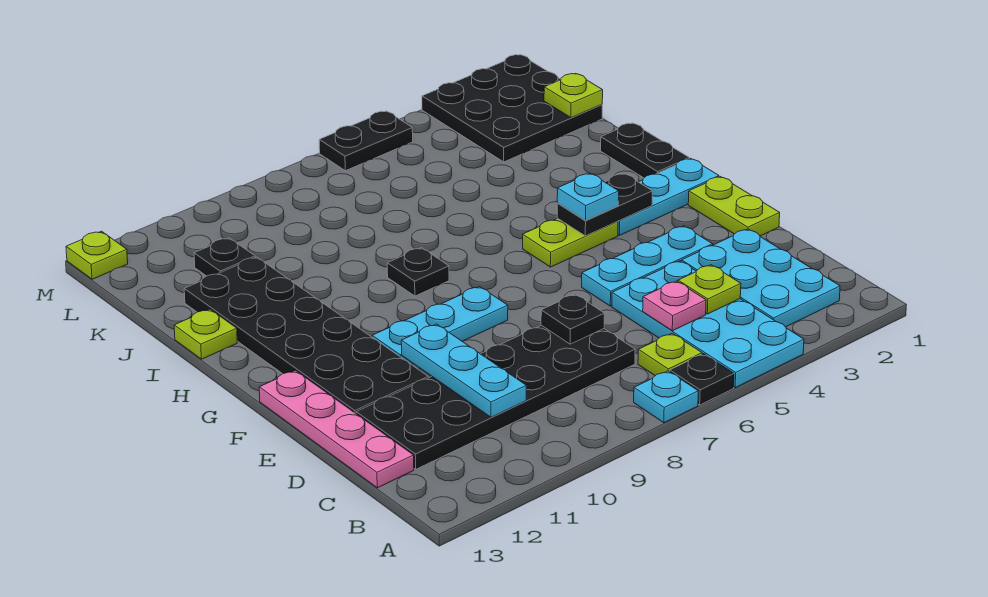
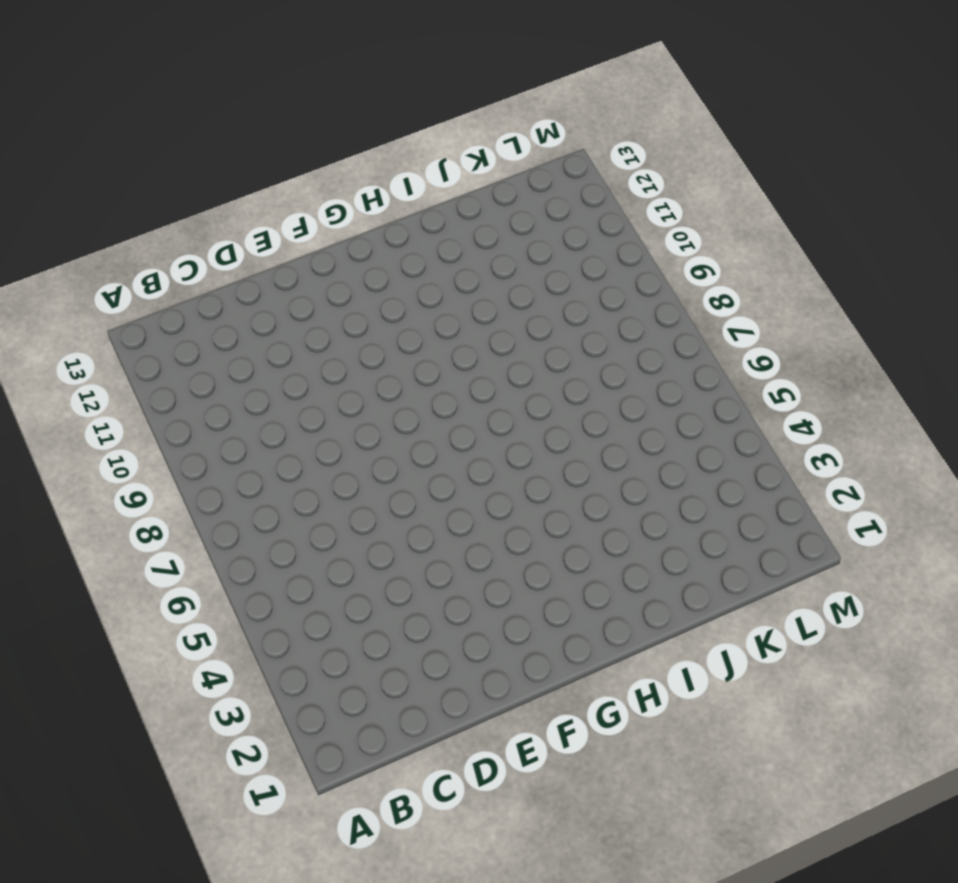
none -> cyan 2x4 plate [612,261,804,388]
none -> black 1x1 plate [670,354,734,405]
none -> cyan 1x1 plate [634,371,698,423]

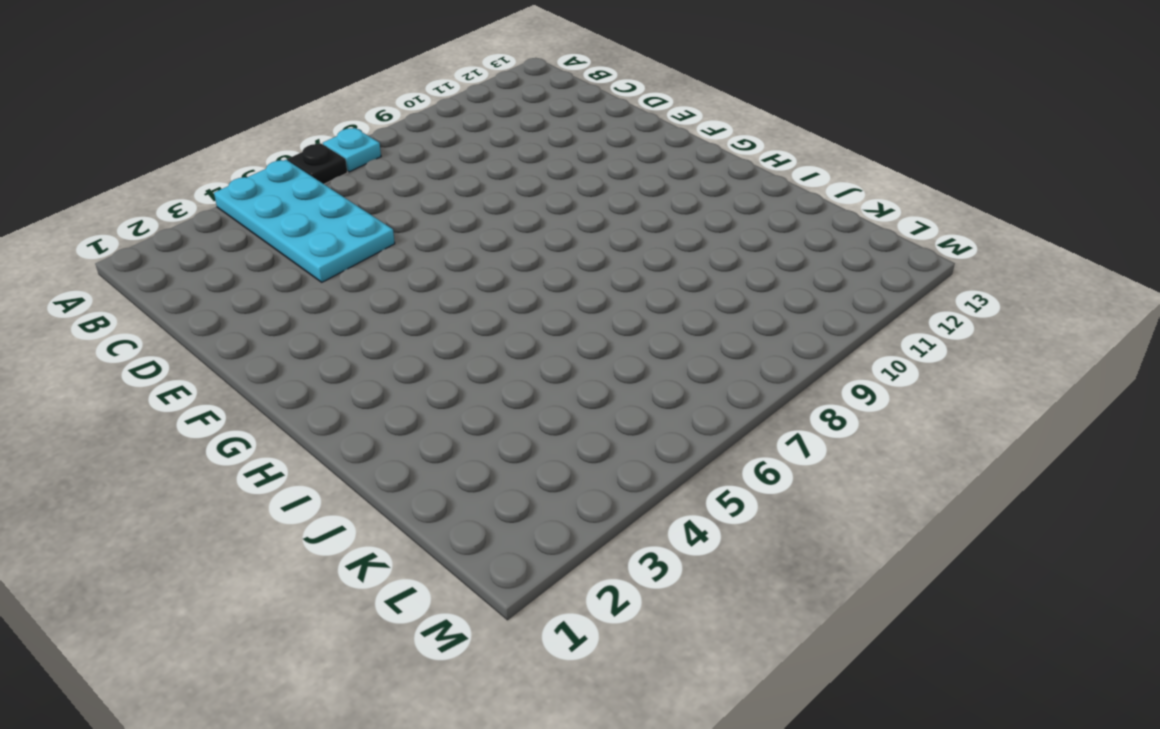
none -> cyan 2x3 plate [681,229,840,327]
none -> lime 1x1 plate [638,333,702,376]
none -> black 2x6 plate [356,325,635,469]

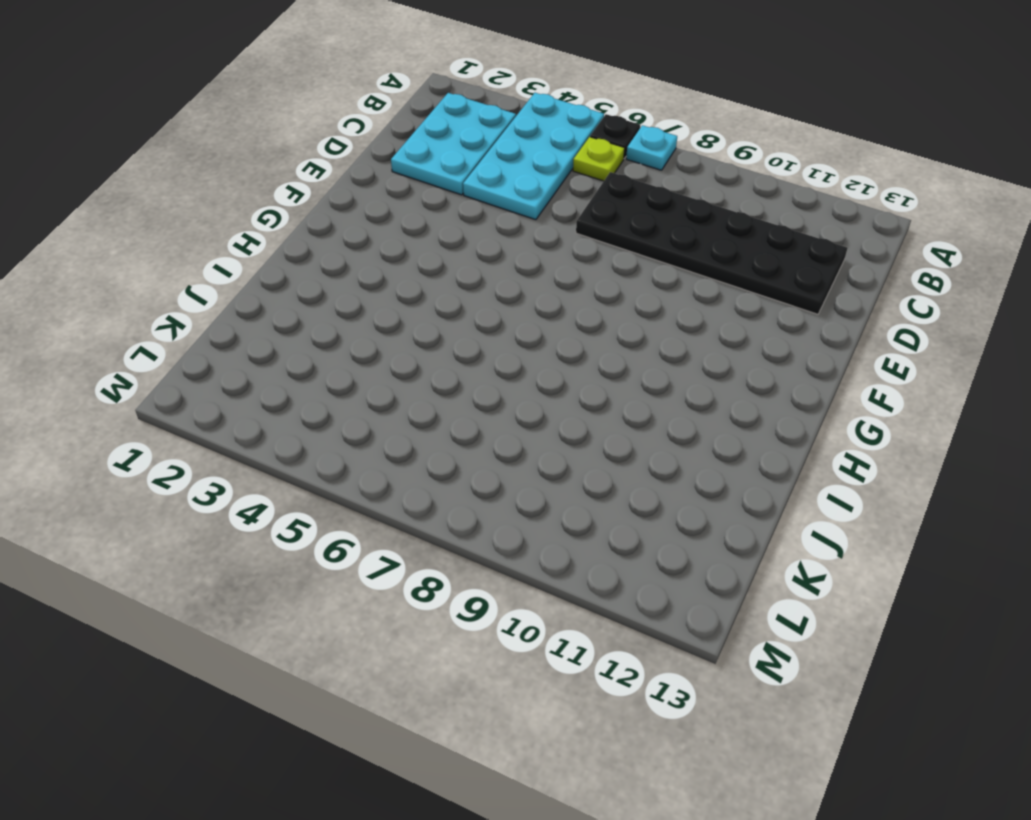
none -> pink 1x4 plate [259,370,414,488]
none -> lime 1x2 plate [688,177,780,236]
none -> cyan 1x3 plate [582,226,713,306]

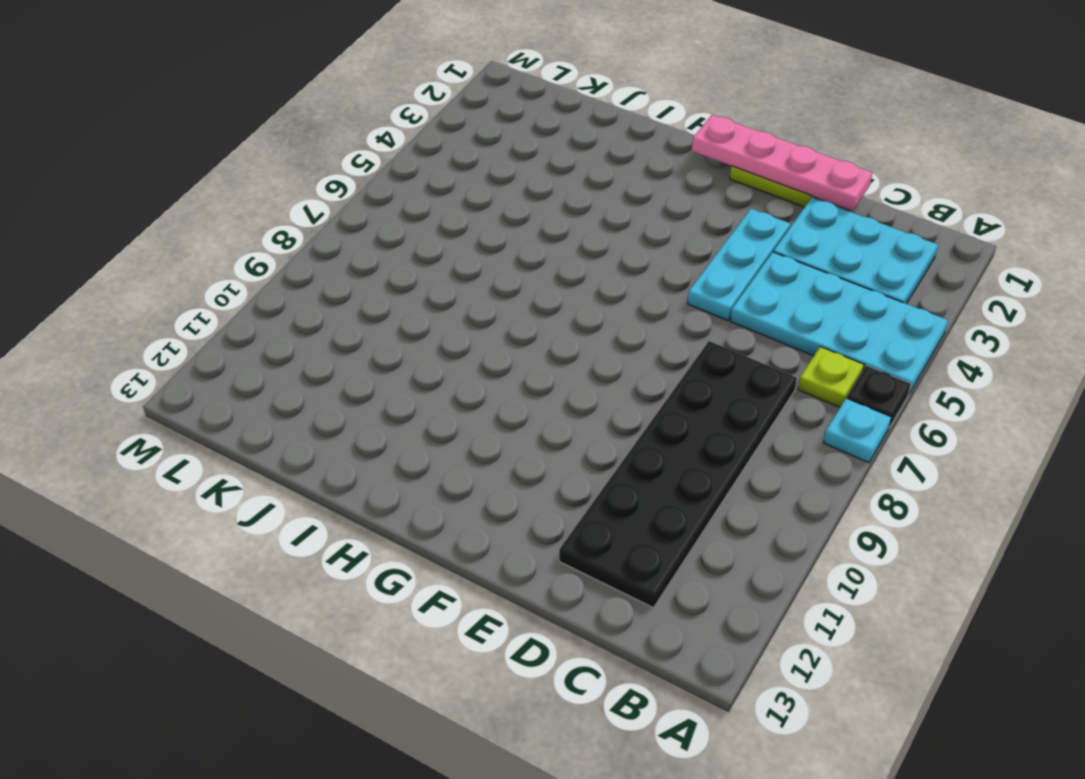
pink 1x4 plate [692,115,872,211] -> pink 1x4 plate moved to [259,370,414,488]
none -> black 2x6 plate [184,257,428,413]
none -> cyan 1x3 plate [372,287,508,365]
none -> cyan 1x3 plate [618,158,719,235]

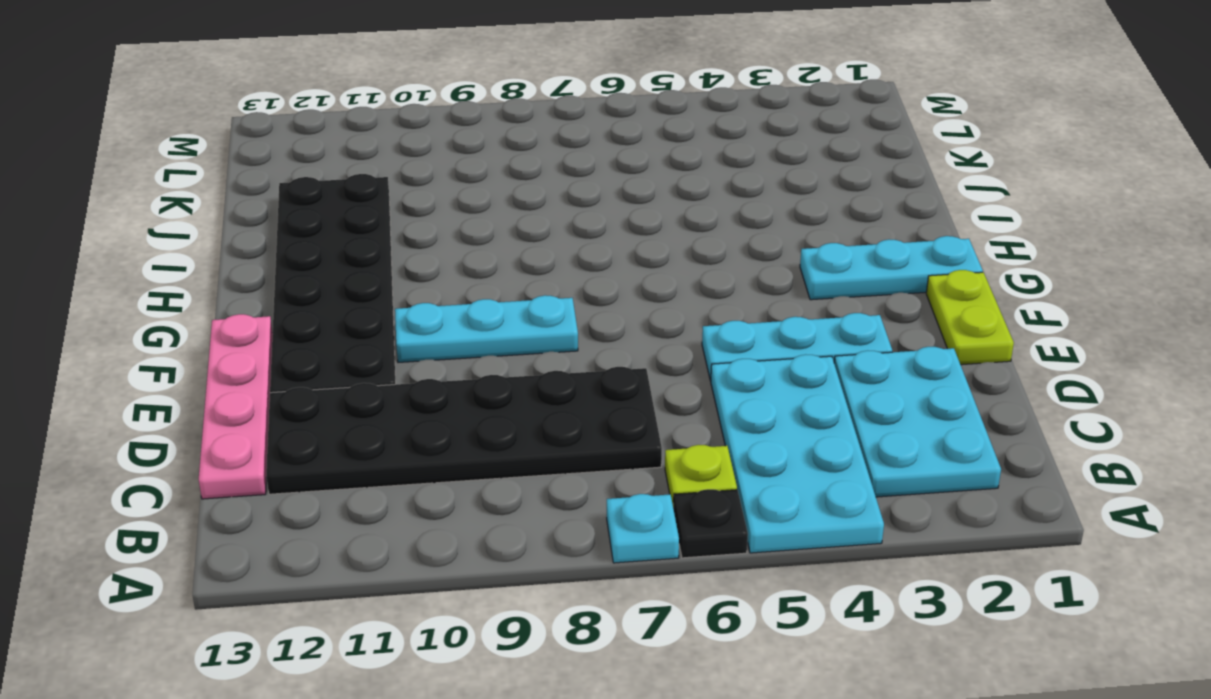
none -> lime 1x2 plate [523,218,618,267]
none -> black 1x2 plate [601,123,689,178]
none -> black 1x1 plate [387,248,449,296]

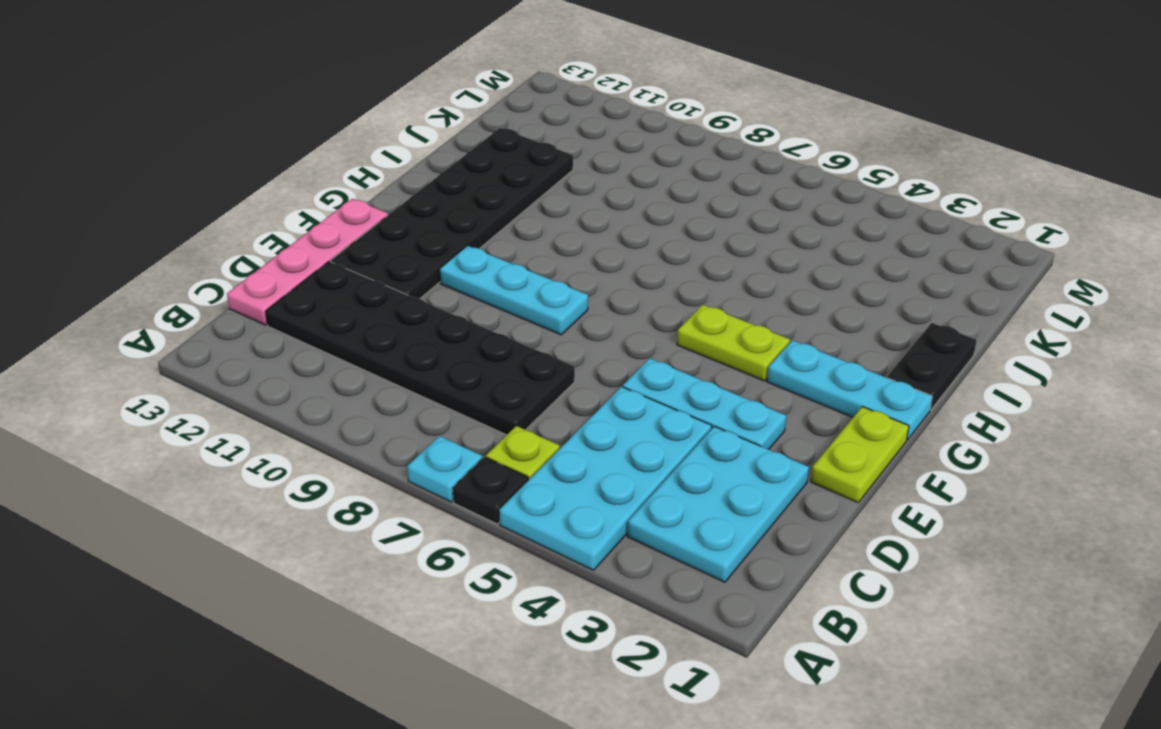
none -> black 1x1 plate [387,248,449,296]
none -> lime 1x1 plate [174,309,237,359]
none -> black 3x3 plate [422,55,602,162]

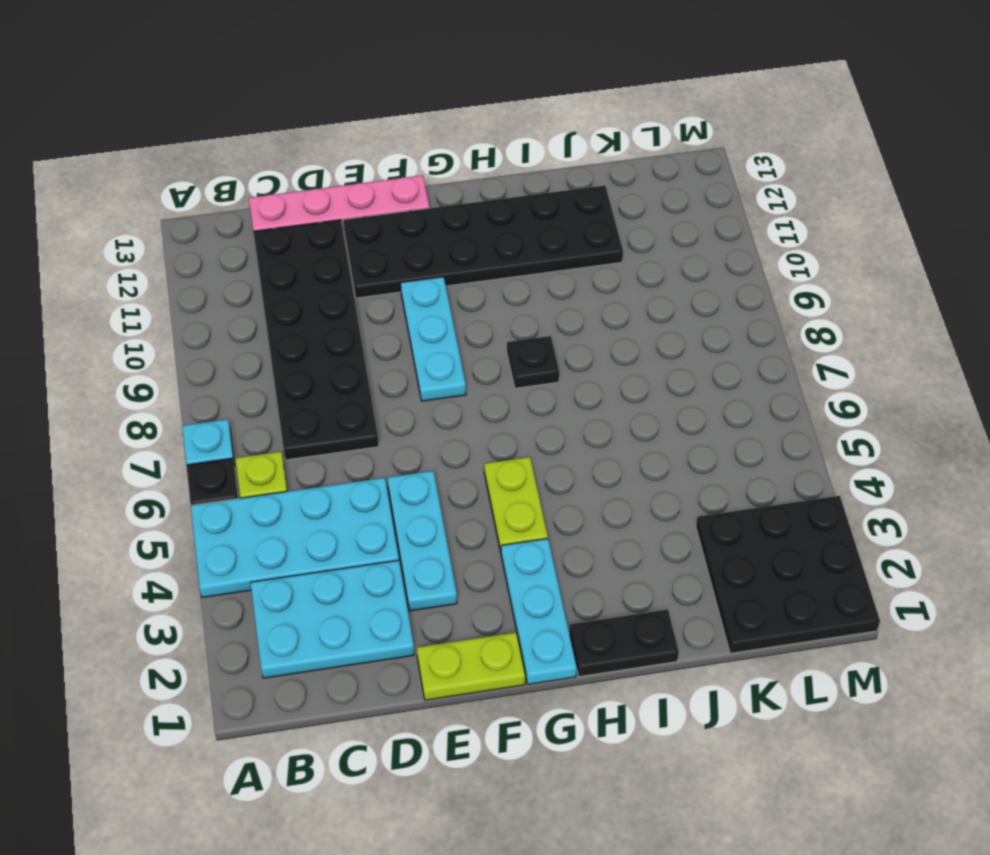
none -> lime 1x1 plate [174,309,237,359]
none -> black 1x1 plate [194,238,255,276]
none -> black 1x2 plate [319,111,413,171]

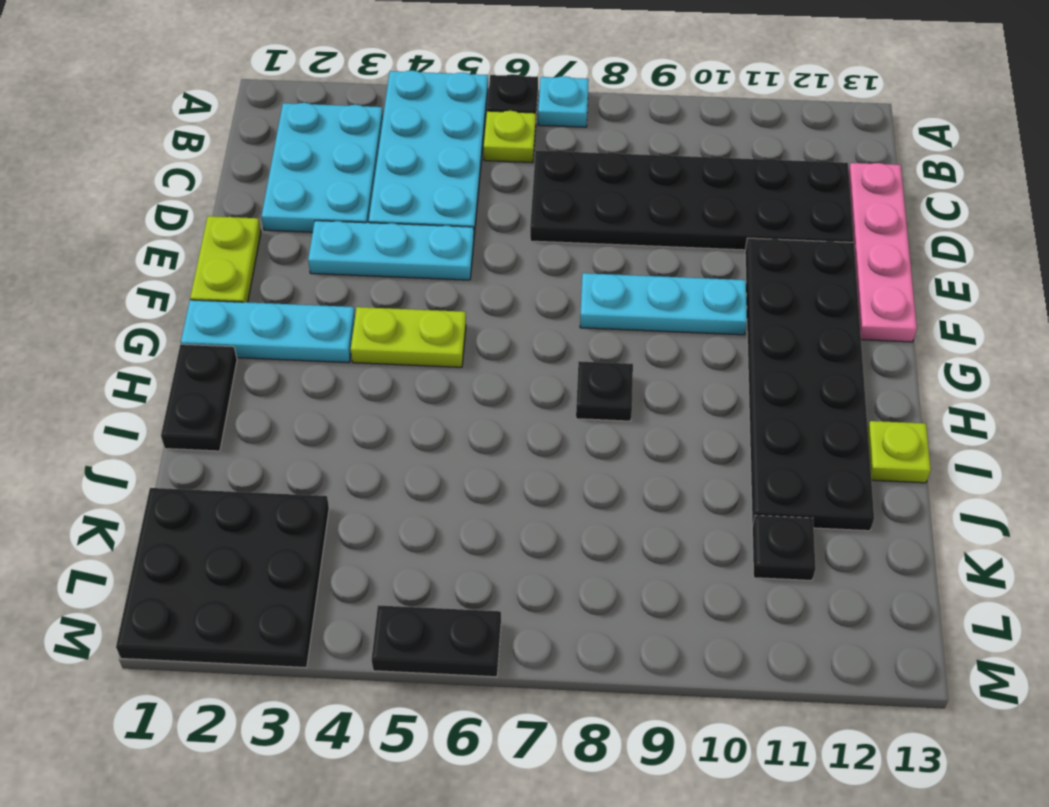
none -> lime 1x1 plate [66,231,128,279]
none -> lime 1x1 plate [678,265,741,314]
none -> pink 1x1 plate [643,281,706,331]

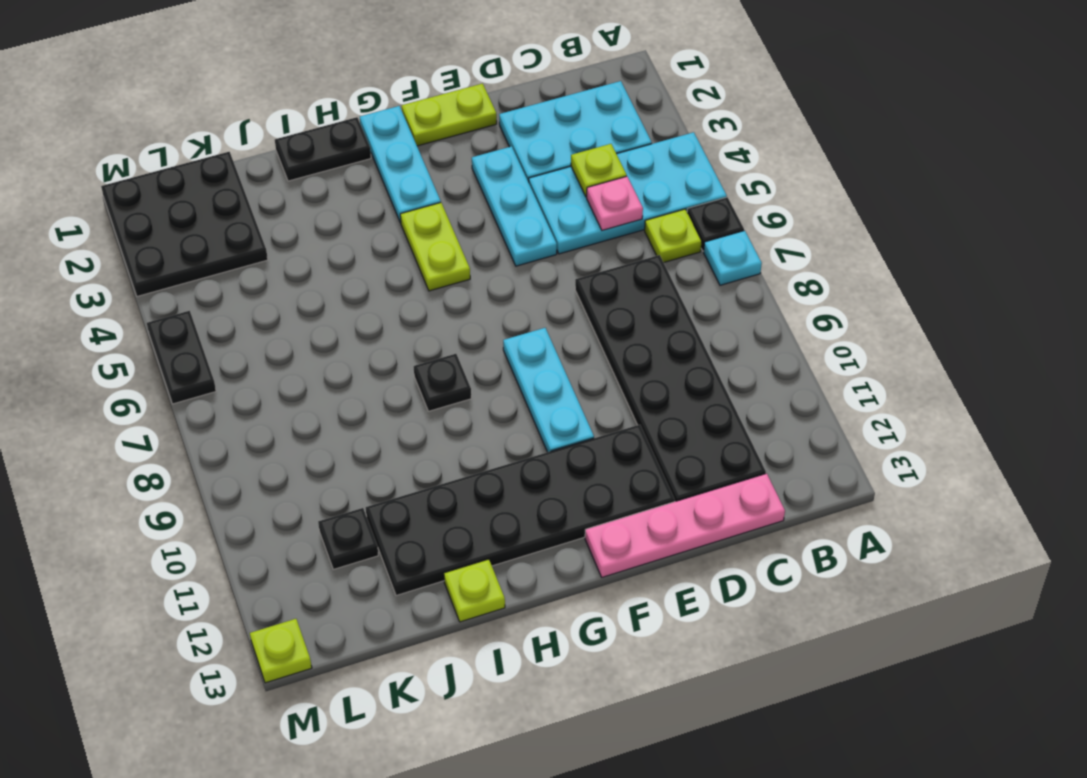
none -> cyan 1x3 plate [401,324,526,418]
none -> black 1x1 plate [541,294,604,344]
none -> black 1x2 plate [557,173,652,236]

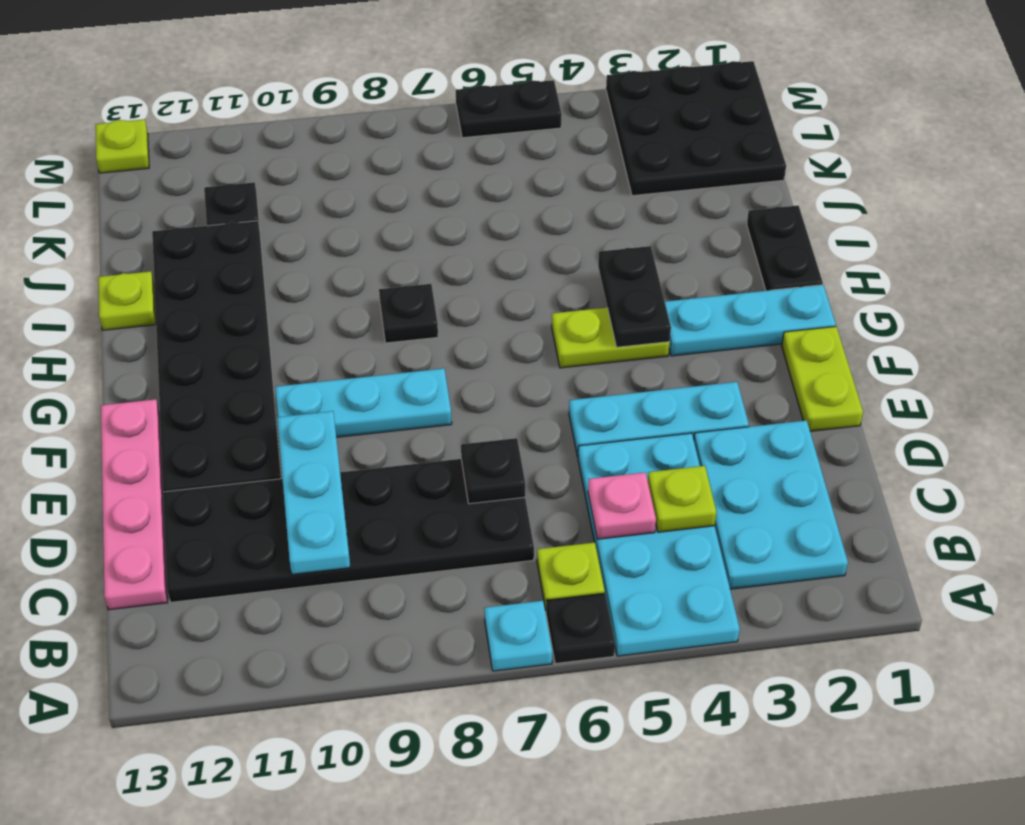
black 1x2 plate [598,246,671,347] -> black 1x2 plate turned to [557,173,652,236]
none -> lime 1x1 plate [544,73,603,118]
none -> cyan 1x1 plate [557,173,619,220]

